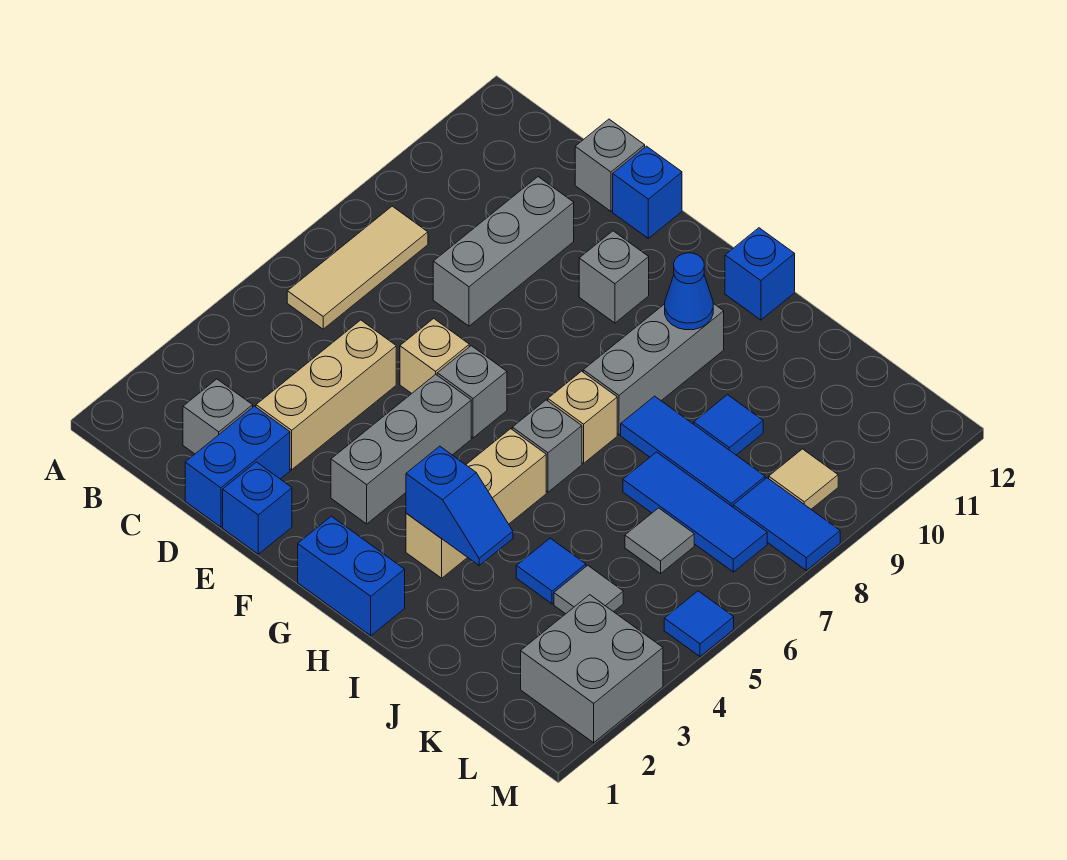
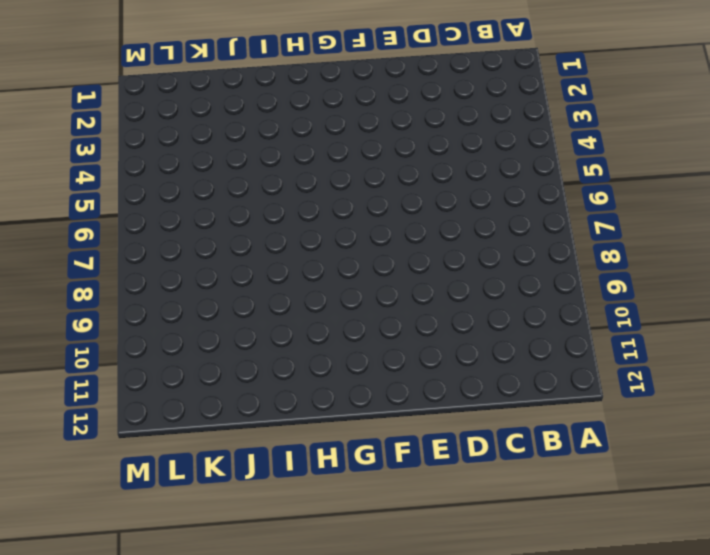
none -> tan 1x3 tile [287,206,428,329]
none -> grey 1x1 brick [183,379,253,454]
none -> blue 1x2 brick [185,406,290,527]
none -> tan 1x3 brick [256,320,396,470]

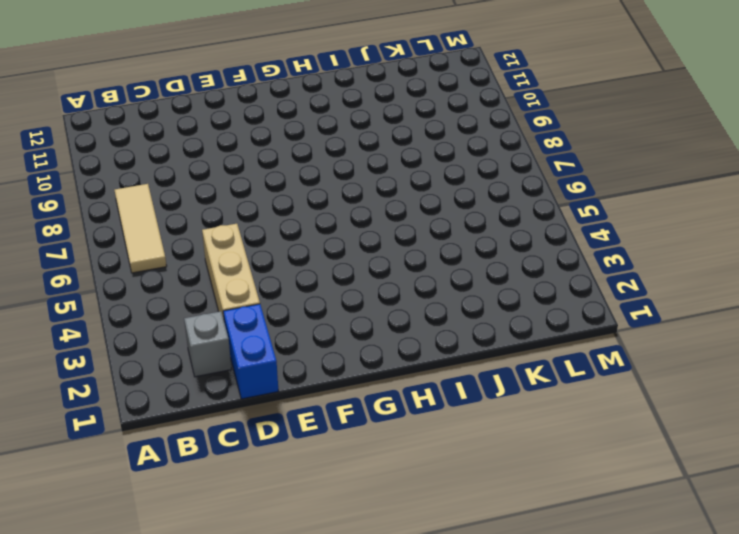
none -> grey 1x3 brick [433,177,574,326]
none -> grey 1x1 brick [575,119,645,211]
none -> blue 1x1 brick [223,462,292,554]
none -> tan 1x1 brick [400,319,469,394]

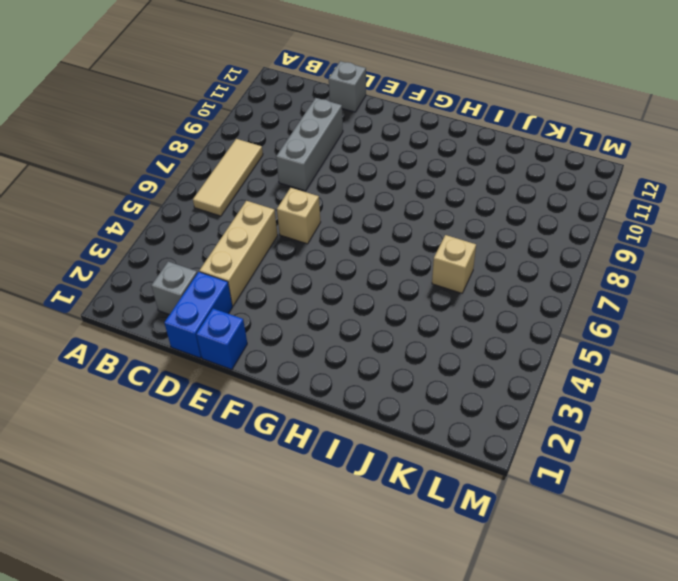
tan 1x1 brick [432,235,476,293] -> tan 1x1 brick moved to [548,371,617,463]
none -> blue 1x1 brick [613,146,682,238]
none -> grey 1x3 brick [331,374,471,524]
none -> grey 1x1 brick [437,346,507,438]
none -> grey 1x1 brick [579,231,649,323]

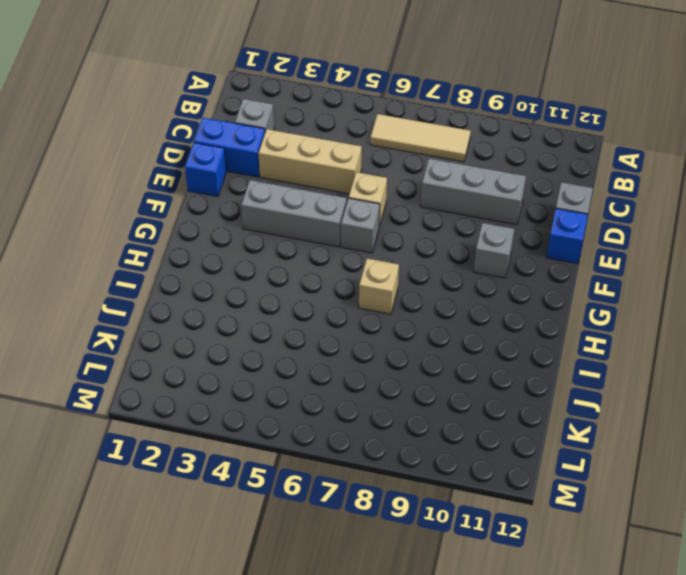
none -> blue 1x2 brick [298,516,405,636]
none -> tan 1x3 brick [406,429,546,578]
none -> grey 1x1 brick [512,400,582,492]
none -> grey 1x3 brick [583,303,724,435]

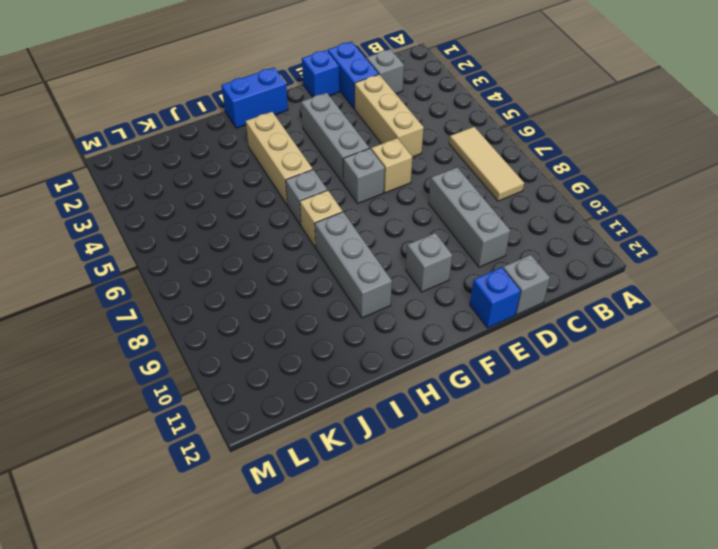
none -> blue 1x1 brick [725,228,795,320]
none -> blue 1x3 tile [621,396,765,507]
none -> blue 1x1 tile [516,538,586,604]
none -> blue 1x3 tile [623,452,767,572]

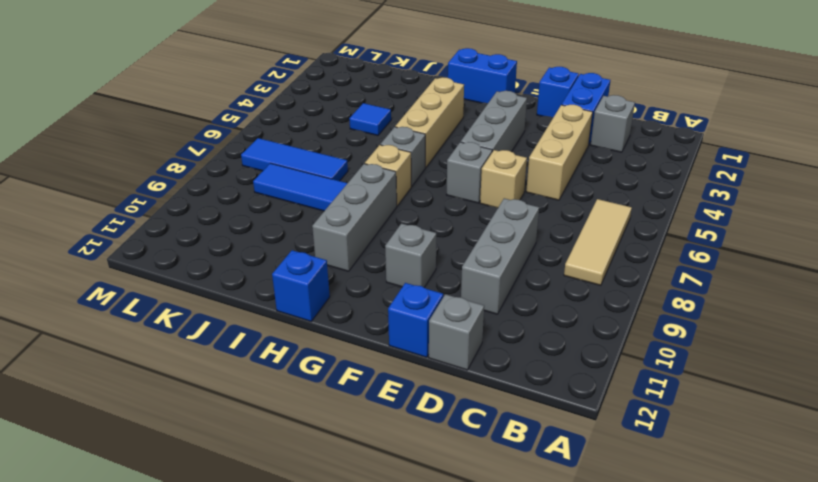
none -> blue 1x1 tile [694,395,763,455]
none -> grey 1x1 tile [554,565,623,614]
none -> grey 1x1 tile [625,508,694,574]
none -> grey 2x2 brick [521,595,663,743]

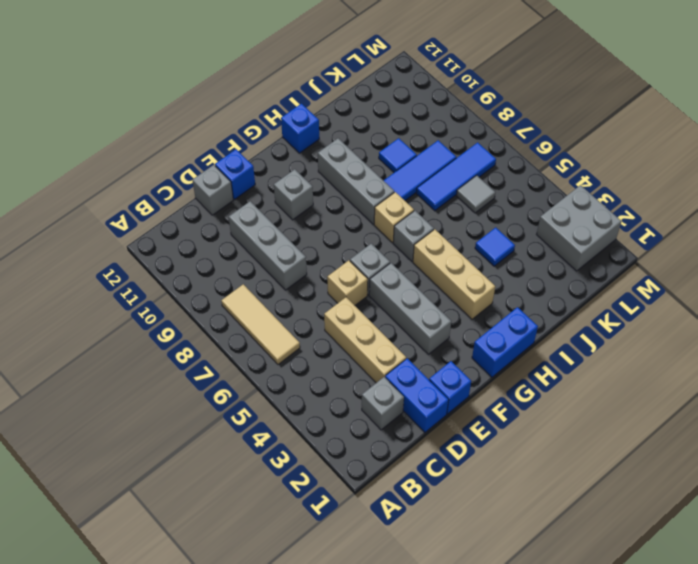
none -> grey 1x1 tile [554,565,623,614]
none -> blue 1x2 tile [733,478,840,570]
none -> tan 1x1 tile [769,449,838,509]
none -> blue 1x1 tile [664,591,734,657]

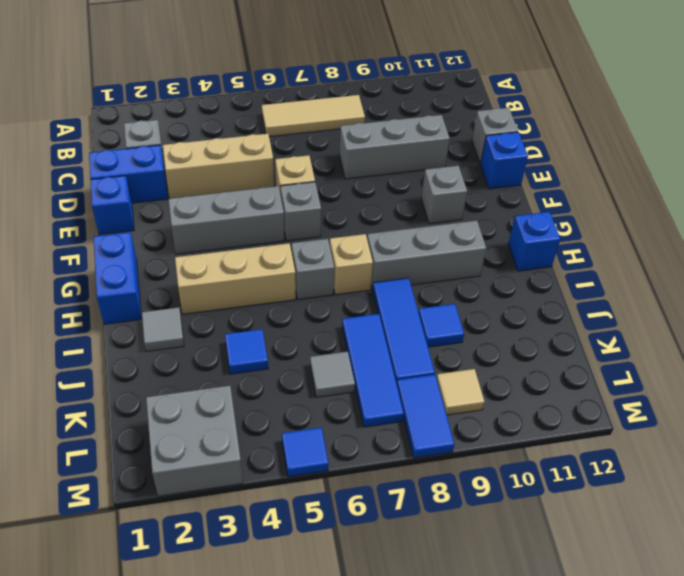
grey 1x1 tile [142,307,184,352] -> grey 1x1 tile moved to [554,565,623,614]
none -> blue 1x2 slope [406,446,513,565]
none -> blue 1x1 cone [665,253,713,330]

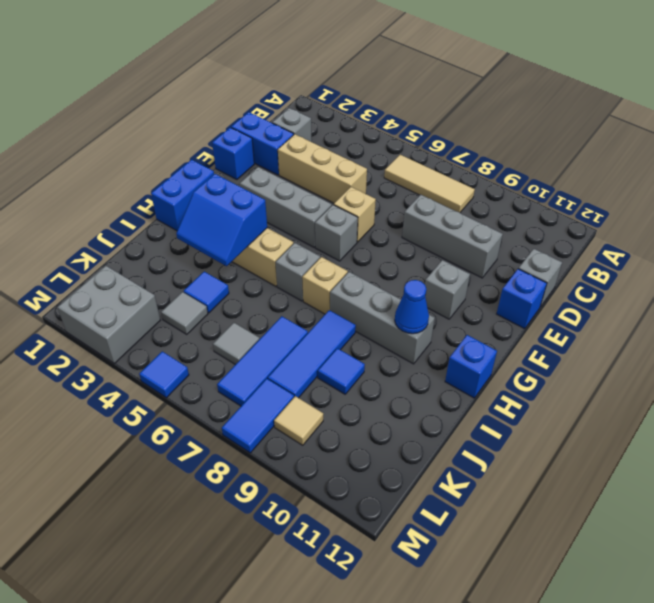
blue 2x2 slope [176,174,267,266] -> blue 1x2 slope [406,446,513,565]

